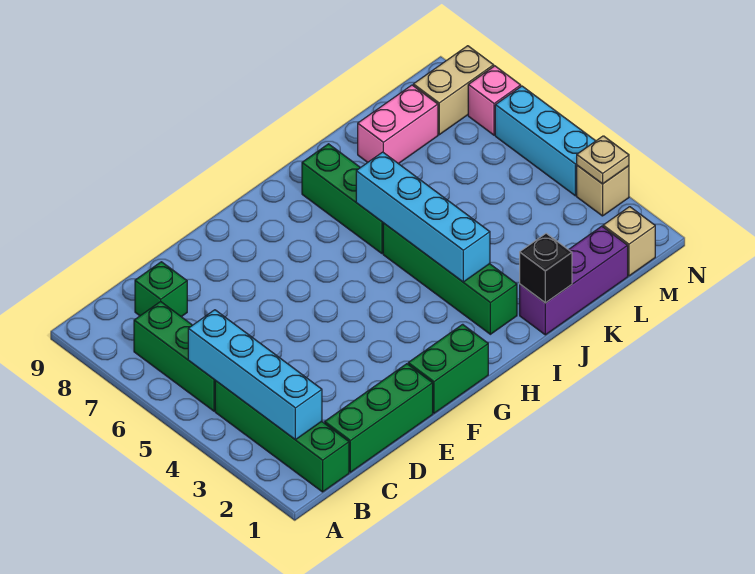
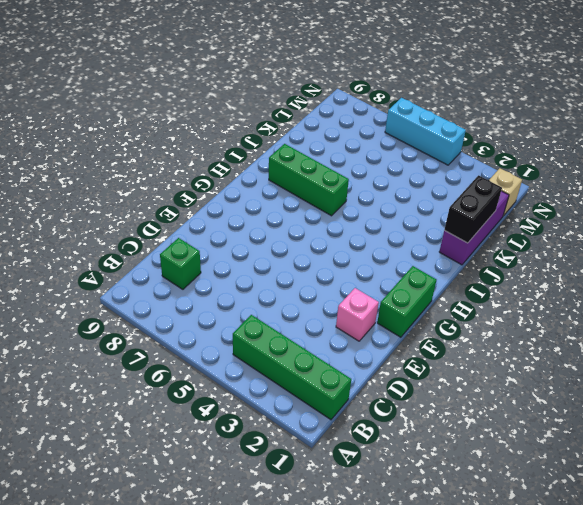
pink 1x1 brick [336,288,379,341] -> pink 1x1 brick moved to [468,66,521,135]
black 1x2 brick [444,175,502,243] -> black 1x1 brick [520,233,572,303]
none -> green 1x3 brick [134,302,216,411]
none -> green 1x3 brick [325,364,433,472]
none -> green 1x4 brick [383,223,517,334]

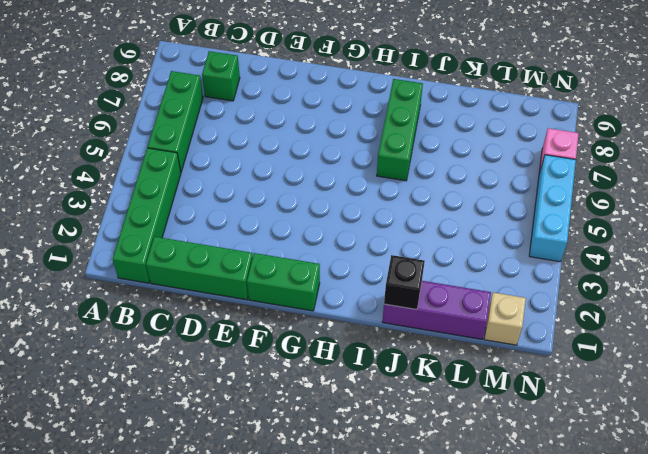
none -> green 1x4 brick [383,223,517,334]
none -> pink 1x2 brick [358,85,438,164]
none -> tan 1x2 brick [413,46,494,135]

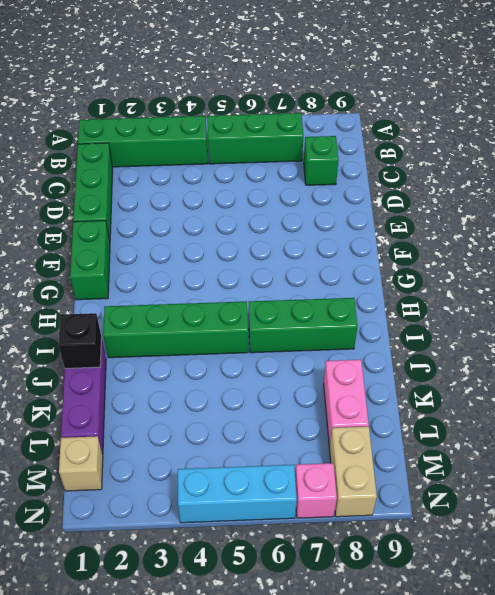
none -> tan 1x1 brick [577,165,629,216]
none -> cyan 1x4 brick [188,310,322,440]
none -> cyan 1x4 brick [356,152,490,282]

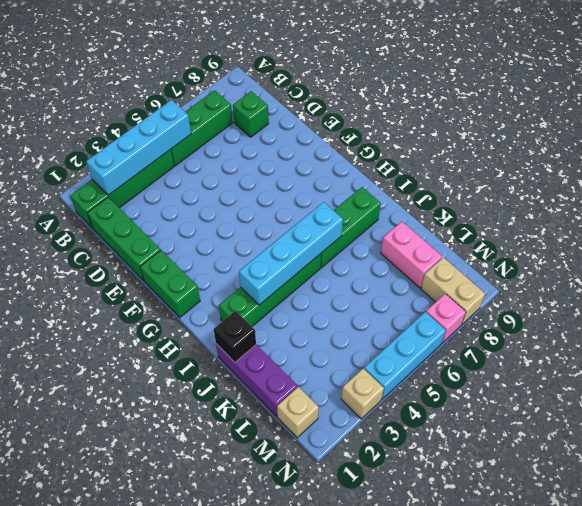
none -> tan 1x1 plate [577,136,629,184]

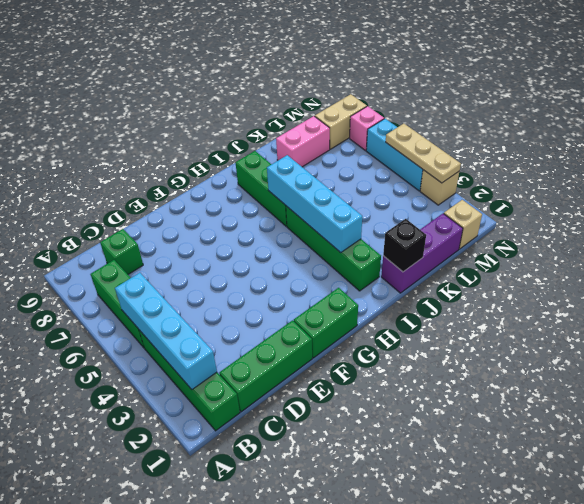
tan 1x3 plate [386,124,461,183] -> tan 1x1 plate [577,136,629,184]

